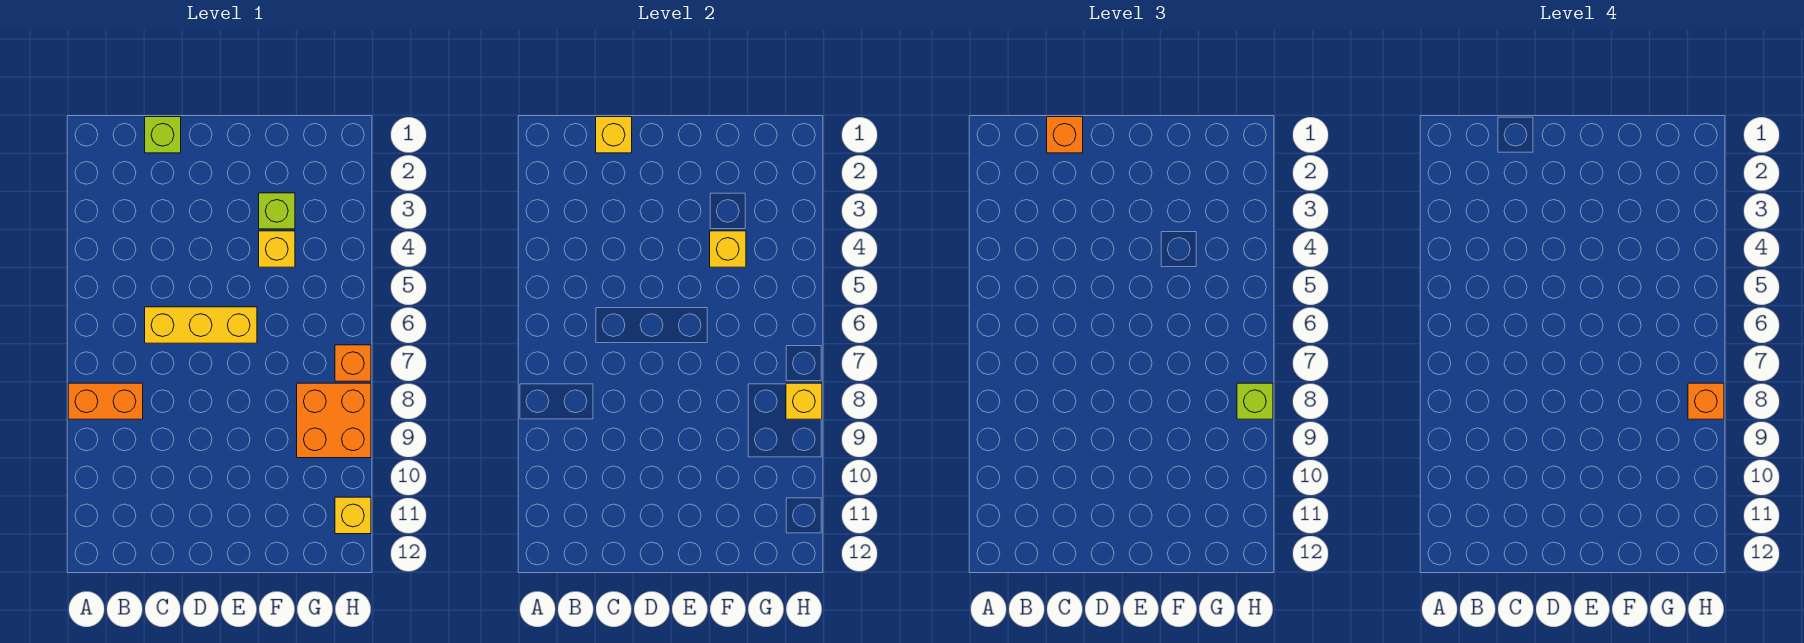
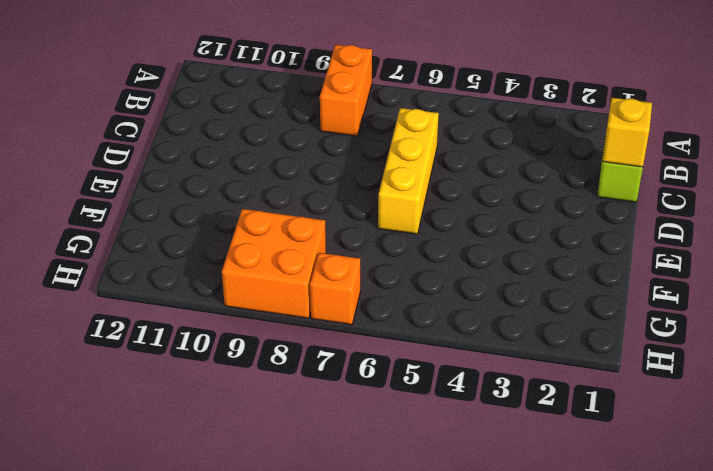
none -> lime 1x1 brick [259,193,295,229]
none -> yellow 1x1 brick [259,231,295,267]
none -> yellow 1x1 brick [335,497,371,534]

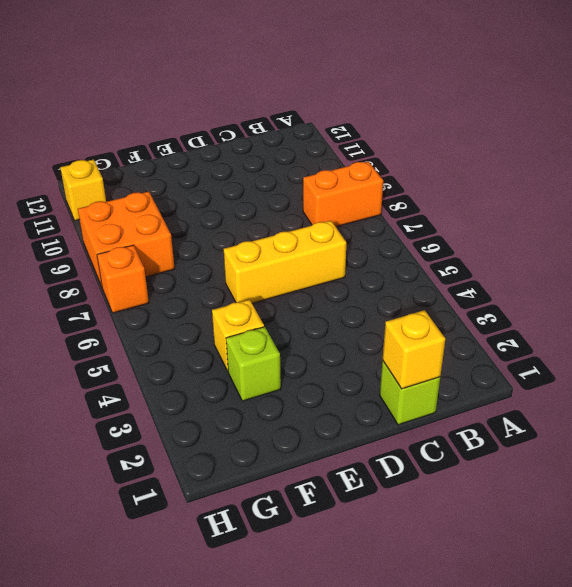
none -> yellow 1x1 brick [710,231,746,267]
none -> yellow 1x1 brick [786,383,822,419]
none -> orange 1x1 brick [1047,117,1083,153]

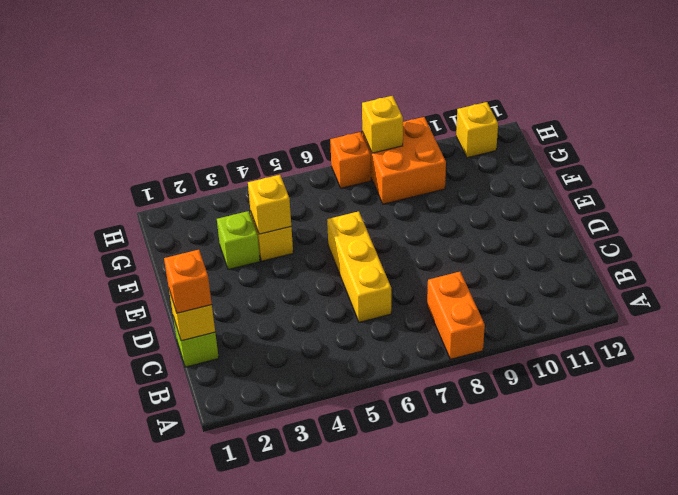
none -> lime 1x1 brick [1237,383,1273,419]
none -> orange 1x1 brick [1688,383,1724,419]

